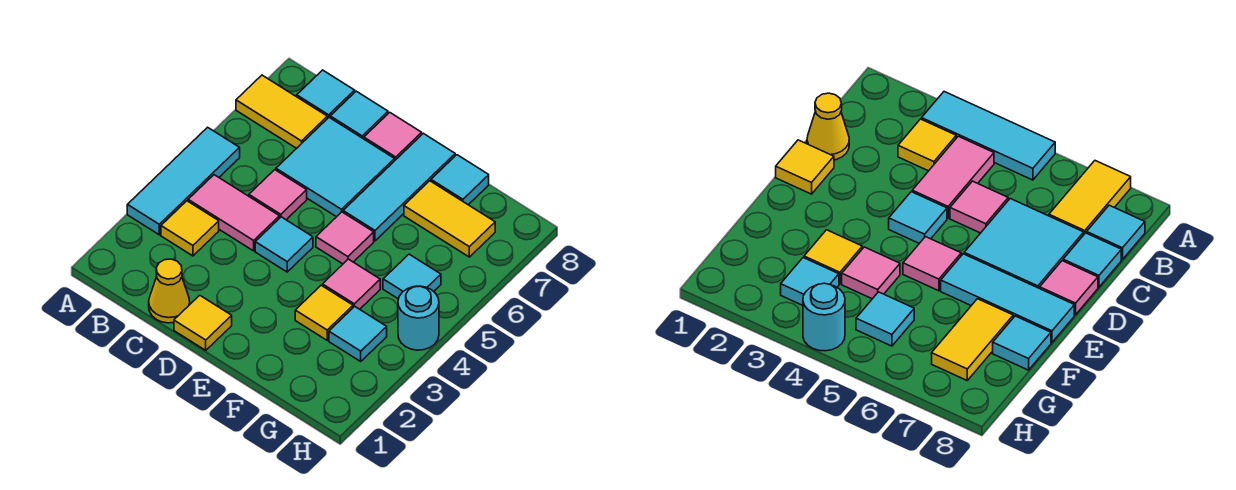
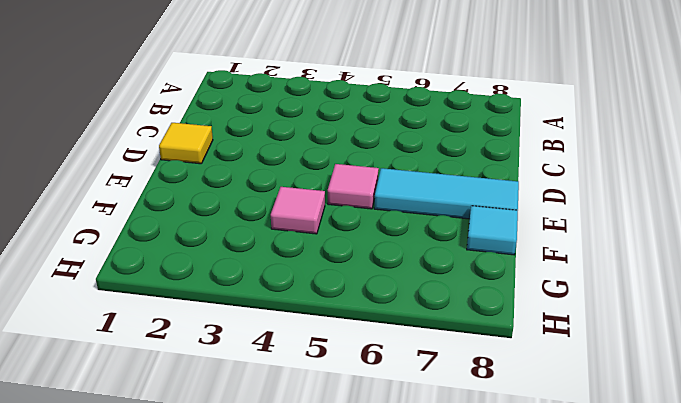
none -> cyan 1x3 tile [127,127,240,235]
none -> yellow 1x2 tile [236,75,327,148]
none -> yellow 1x1 tile [161,201,219,256]

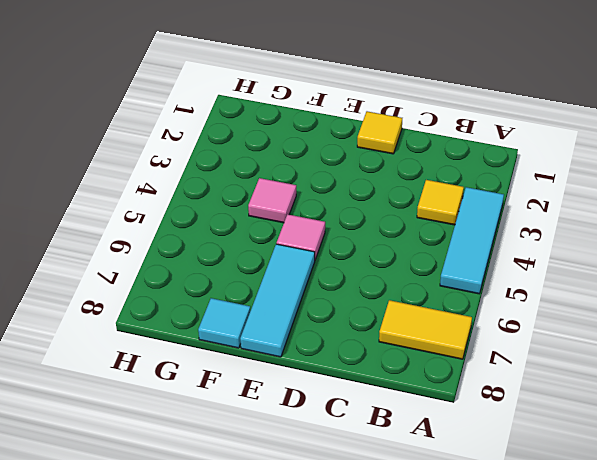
none -> pink 1x2 tile [188,175,280,251]
none -> cyan 1x1 tile [297,70,355,119]
none -> yellow 1x1 cone [149,259,190,323]

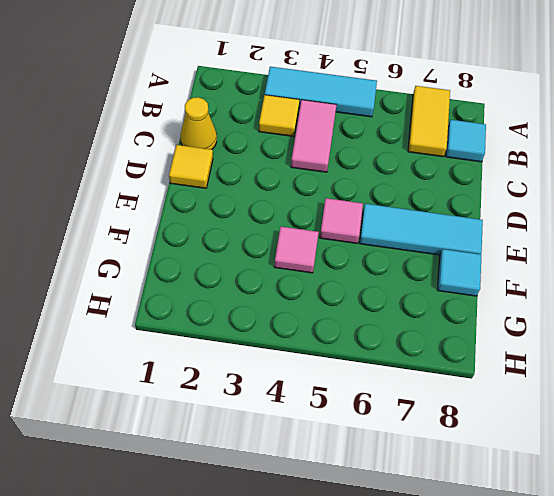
none -> pink 1x1 tile [249,170,307,220]
none -> cyan 2x2 tile [276,118,395,217]
none -> cyan 1x1 tile [330,91,388,139]

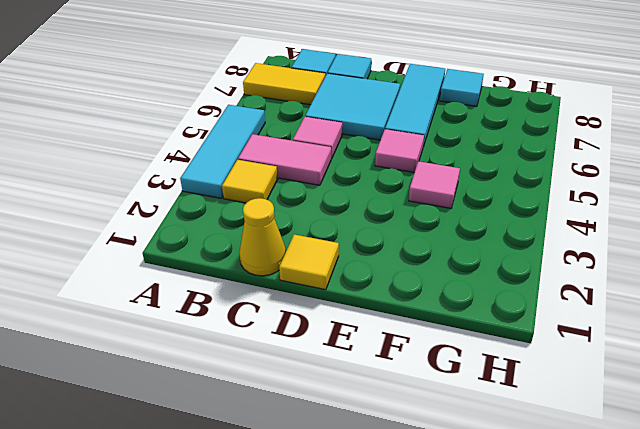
none -> cyan 1x1 tile [255,217,313,272]
none -> pink 1x1 tile [364,112,422,160]
none -> yellow 1x1 tile [295,285,353,340]

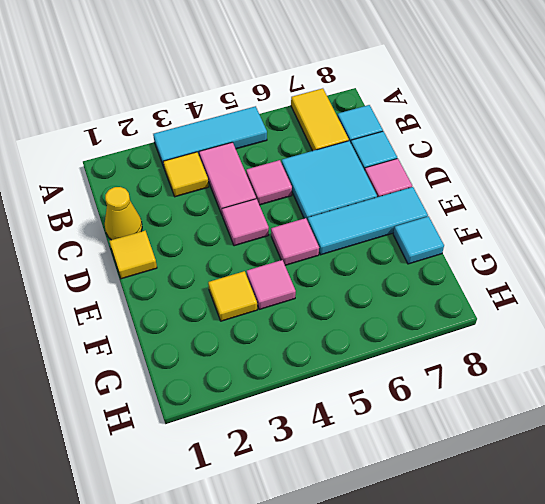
pink 1x1 tile [222,199,269,246] -> cyan 1x1 tile [255,217,313,272]
none -> yellow 1x2 tile [404,181,495,257]
none -> cyan 1x1 tile [329,306,387,361]
none -> cyan 1x1 tile [383,254,441,299]

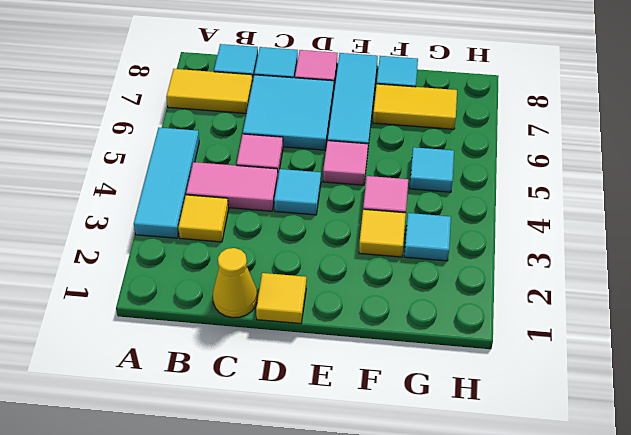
none -> cyan 1x1 round brick [398,286,439,350]

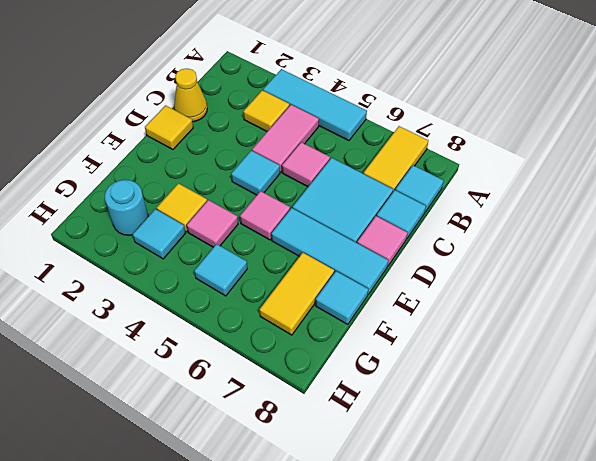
cyan 1x1 round brick [105,180,148,235] -> cyan 1x1 round brick moved to [398,286,439,350]

